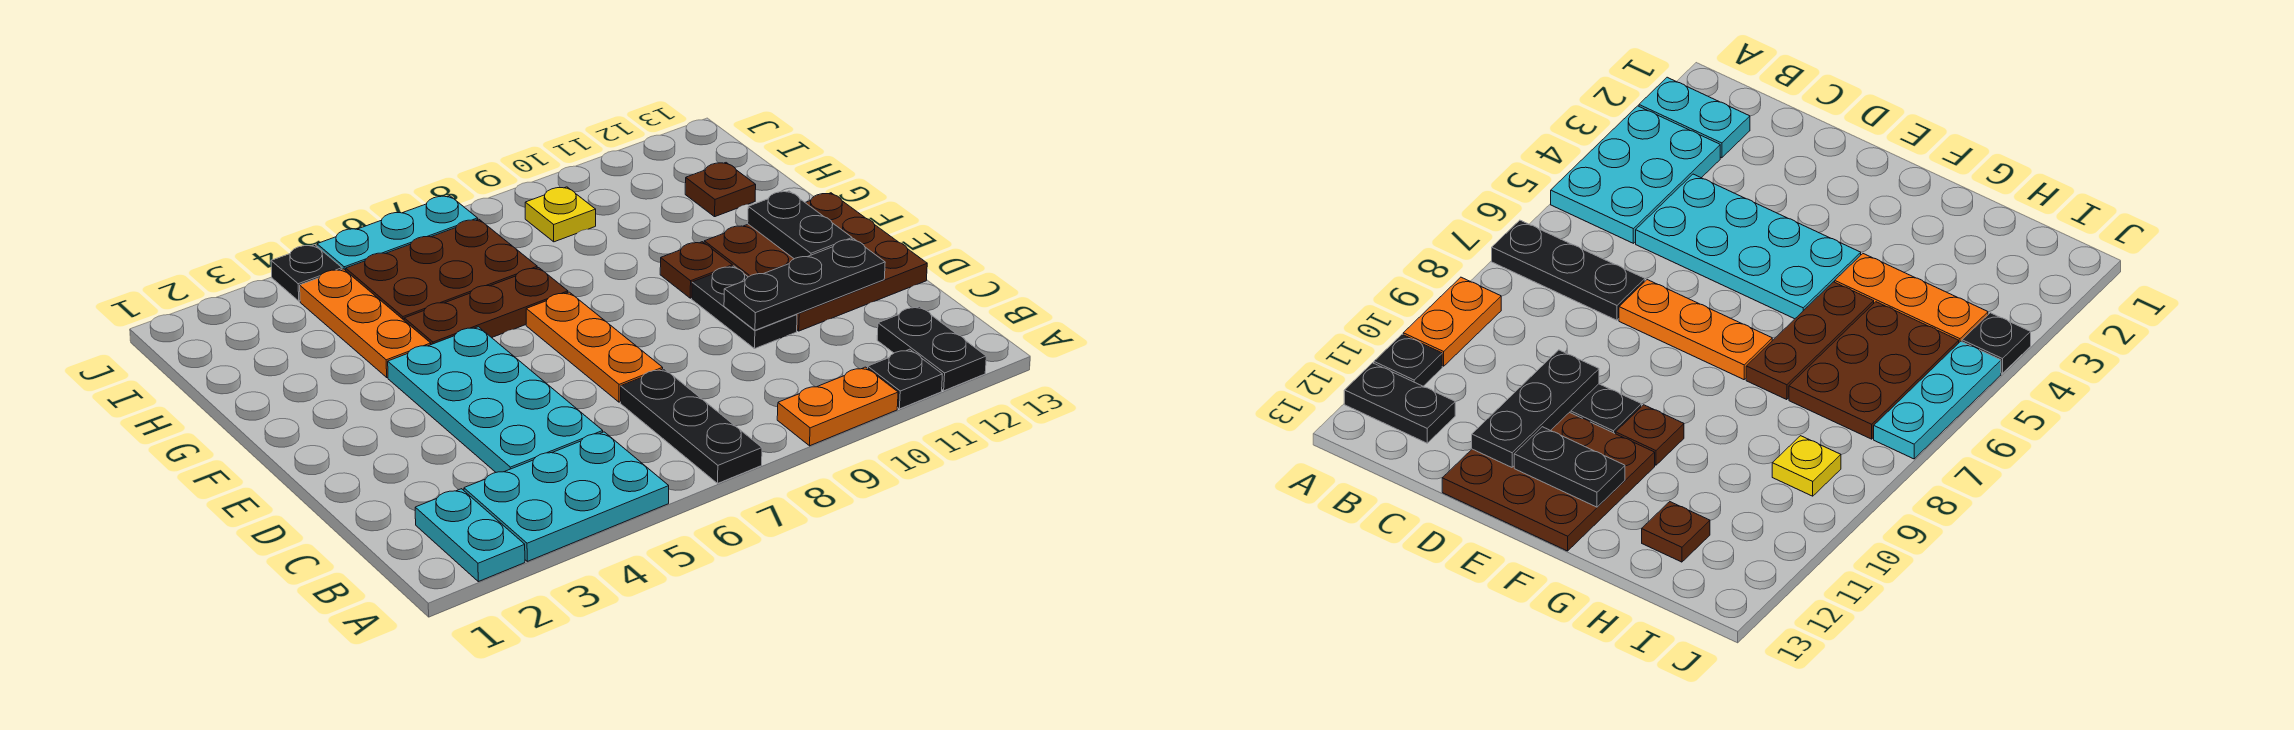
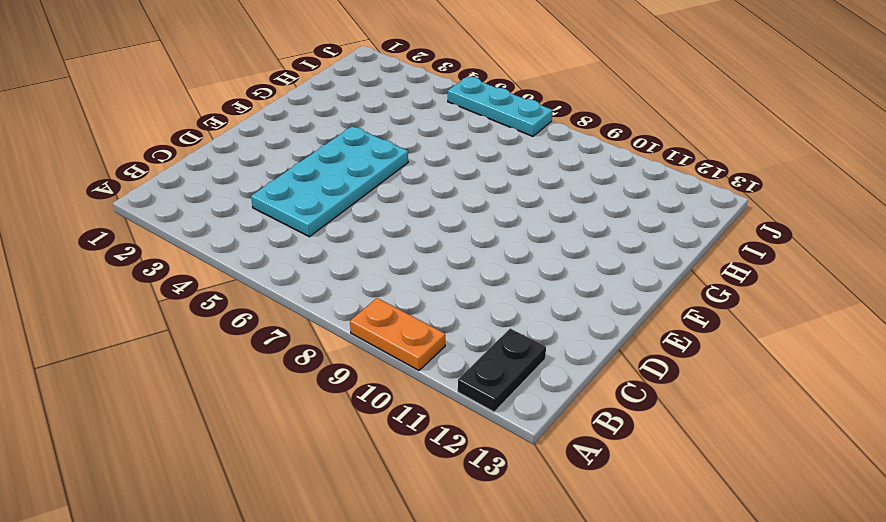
none -> cyan 1x2 plate [415,489,525,582]
none -> cyan 2x3 plate [464,432,669,561]
none -> black 1x3 plate [621,369,762,483]

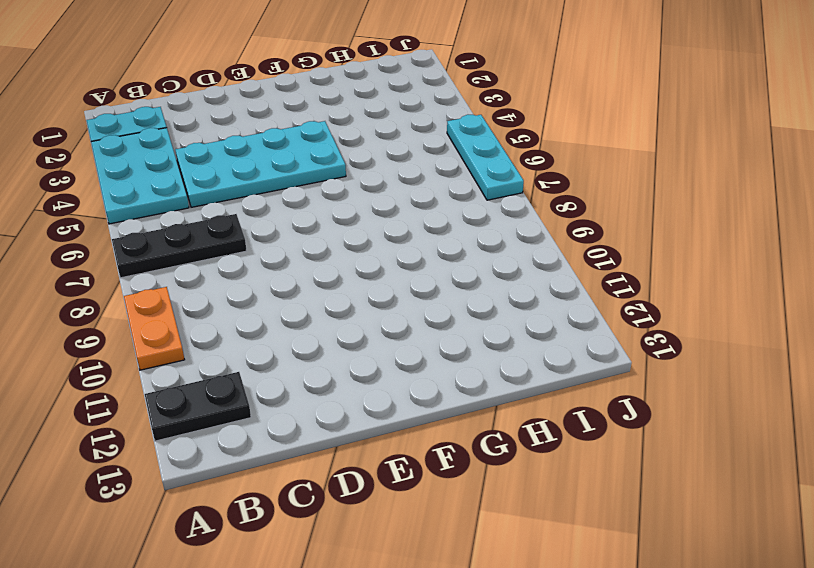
none -> black 1x1 plate [868,349,942,409]
none -> orange 1x3 plate [526,292,663,402]
none -> black 1x2 plate [692,266,797,349]

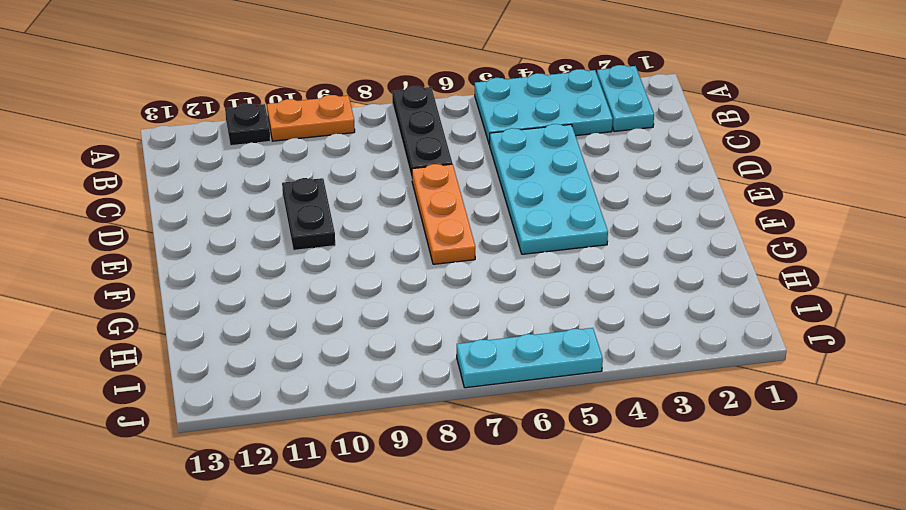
none -> black 1x2 plate [877,306,986,391]
none -> brown 3x3 plate [704,193,927,331]
none -> brown 1x1 plate [660,242,732,298]

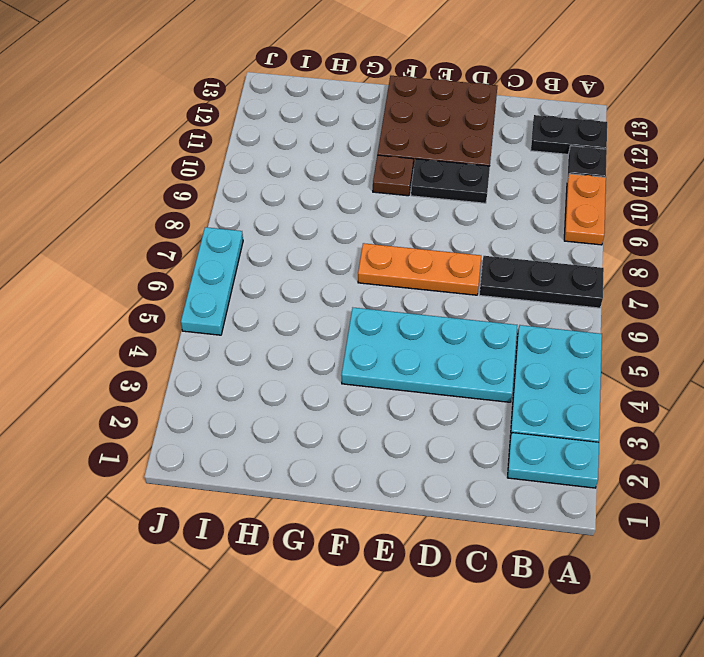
none -> orange 1x3 plate [300,269,431,377]
none -> brown 1x3 plate [404,268,568,345]
none -> brown 2x3 plate [346,219,537,320]

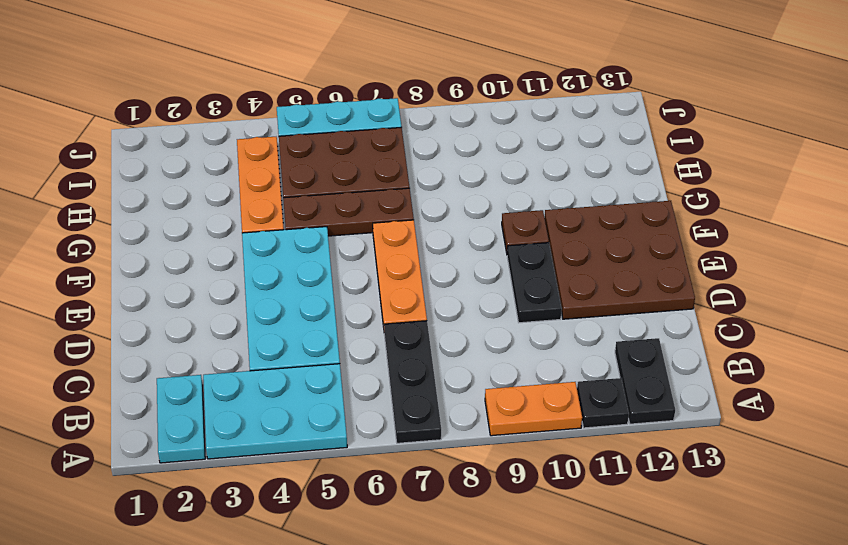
none -> brown 1x1 plate [685,163,756,217]
none -> yellow 1x1 plate [525,187,596,242]
none -> black 1x1 plate [271,245,342,301]

